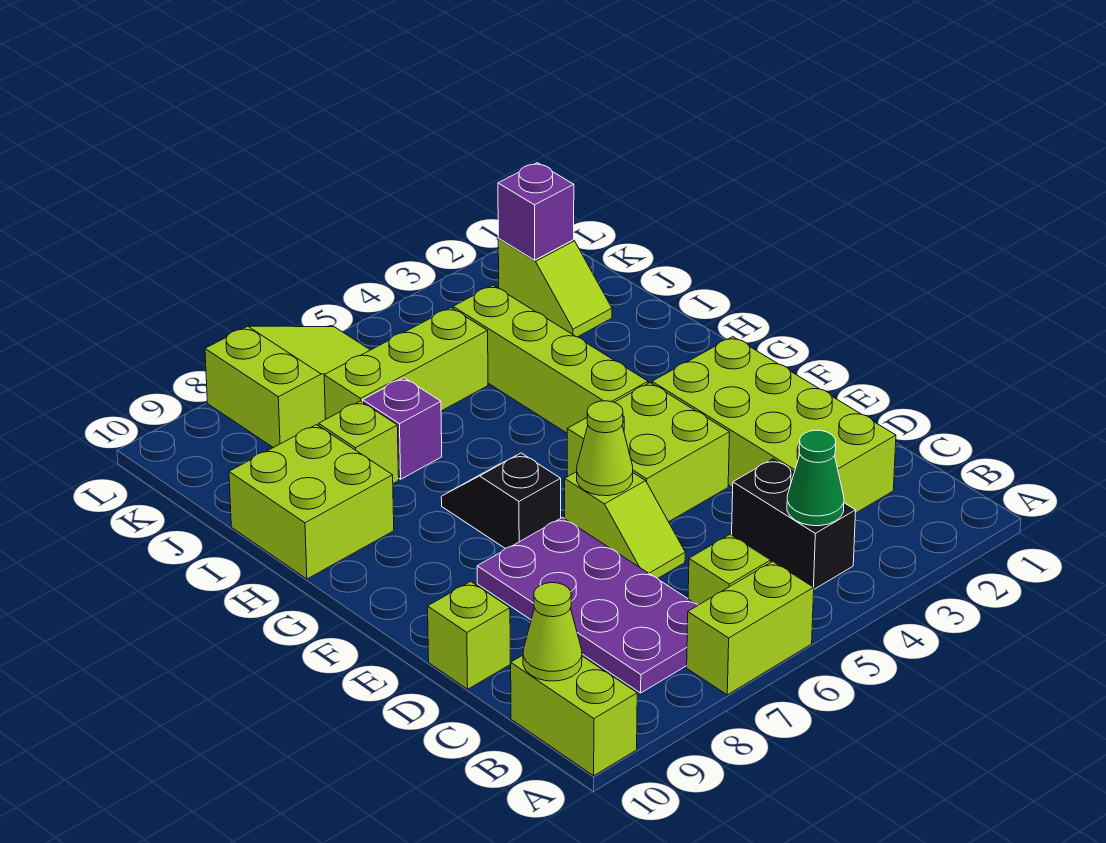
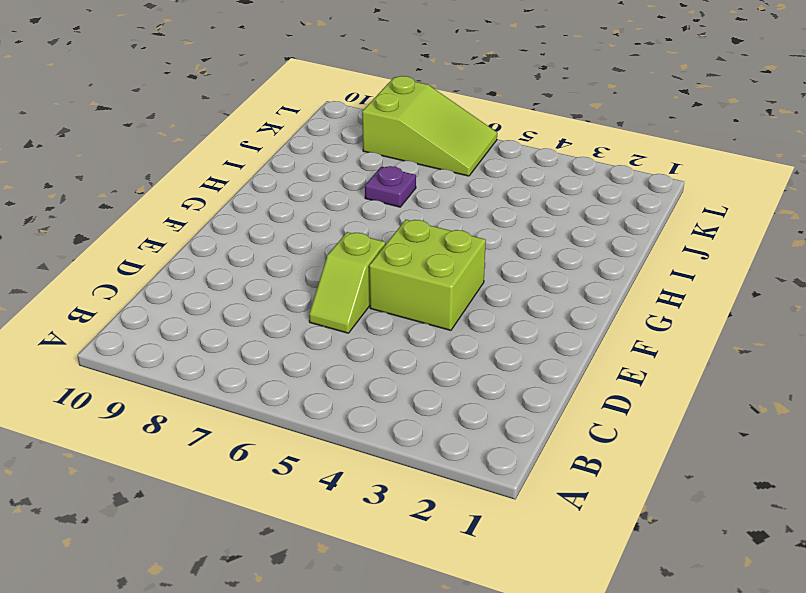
purple 1x1 plate [365,166,416,207] -> purple 1x1 brick [363,378,442,479]
none -> lime 1x2 brick [687,561,814,695]
none -> lime 1x2 brick [511,655,637,776]
none -> black 1x2 brick [732,459,856,589]

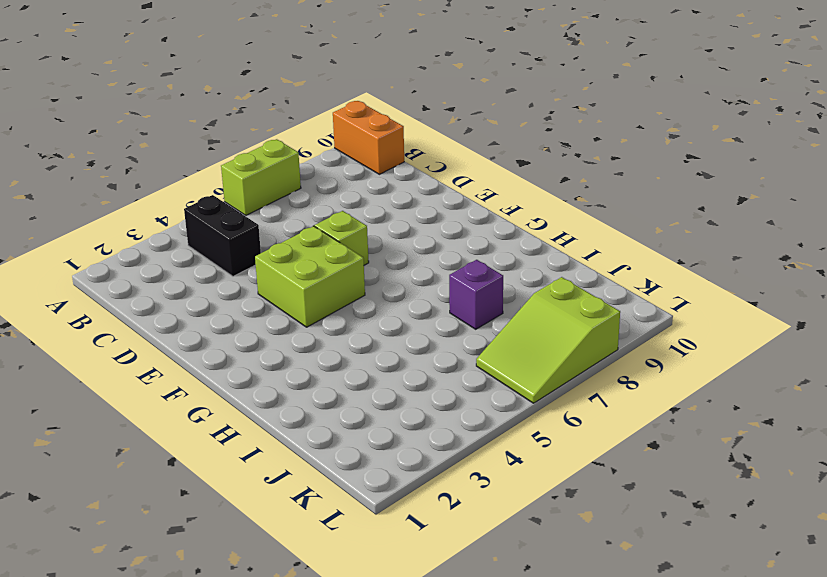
orange 1x2 brick [333,101,404,174] -> lime 1x2 brick [511,655,637,776]
none -> lime 1x1 brick [688,535,771,605]
none -> purple 2x4 plate [477,518,698,693]
none -> lime 2x4 brick [652,337,896,513]

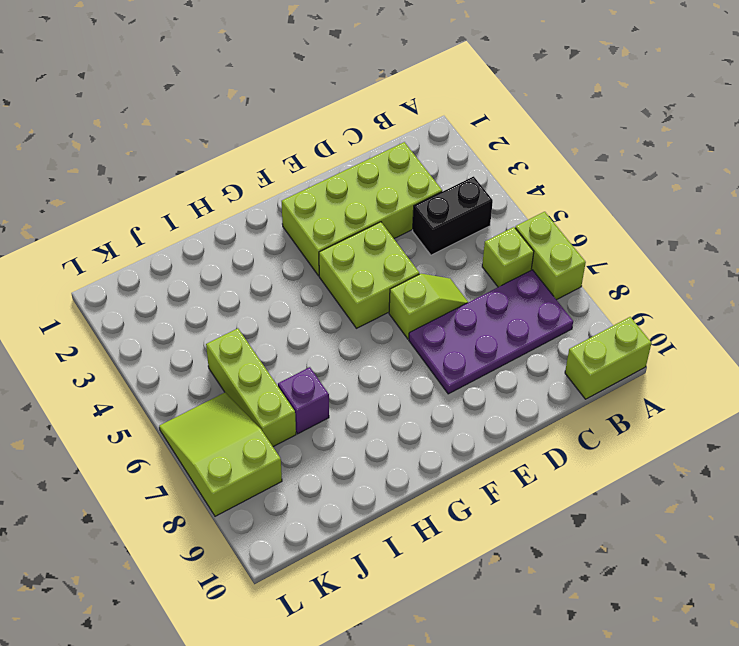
none -> lime 1x1 brick [428,582,510,689]
none -> black 1x2 slope [441,453,561,548]
none -> lime 1x4 brick [453,285,648,433]

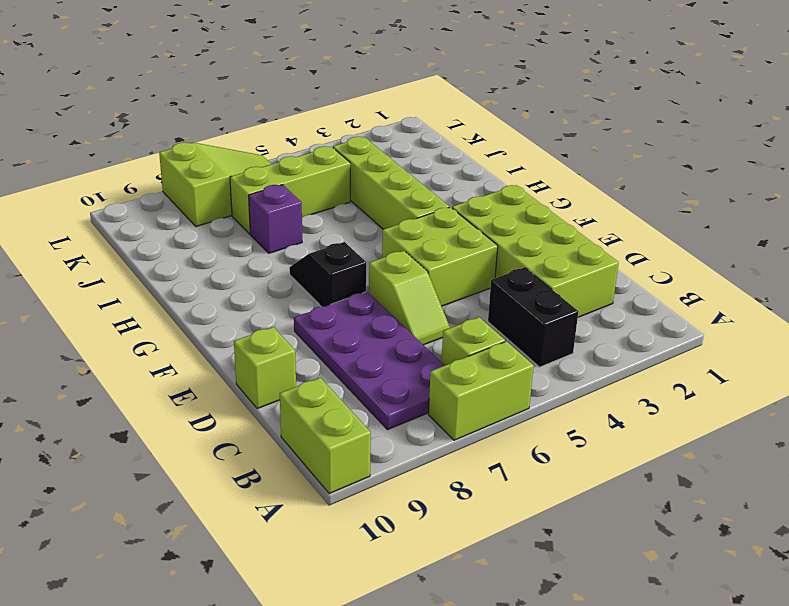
none -> lime 2x2 brick [229,425,394,579]
none -> lime 1x1 brick [319,401,399,483]
none -> lime 1x2 slope [498,239,612,337]

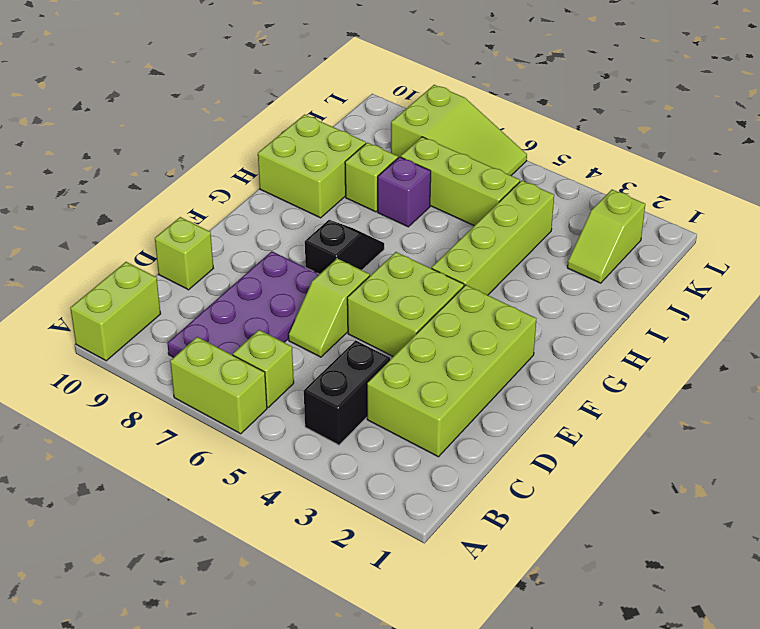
none -> green 1x1 cone [787,430,844,526]
none -> lime 1x1 cone [523,583,582,681]
none -> lime 1x1 cone [577,401,633,496]

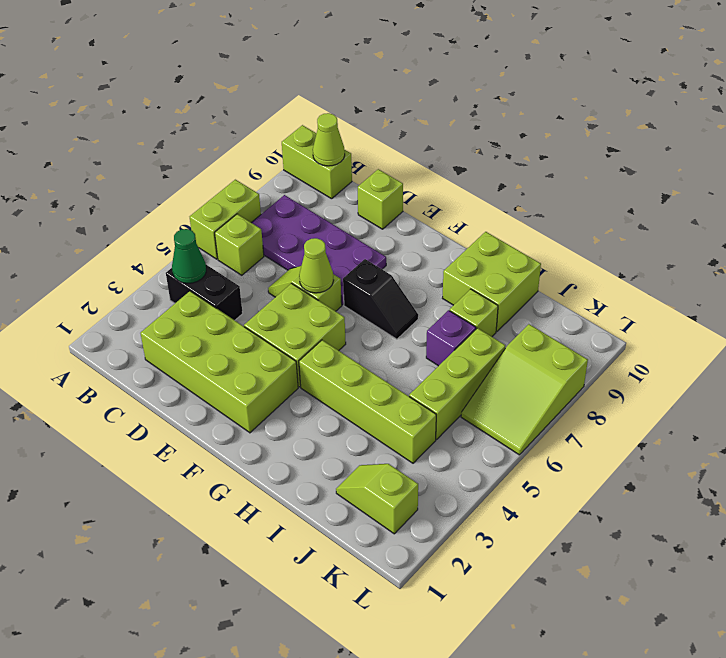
none -> purple 1x1 brick [498,163,574,260]

